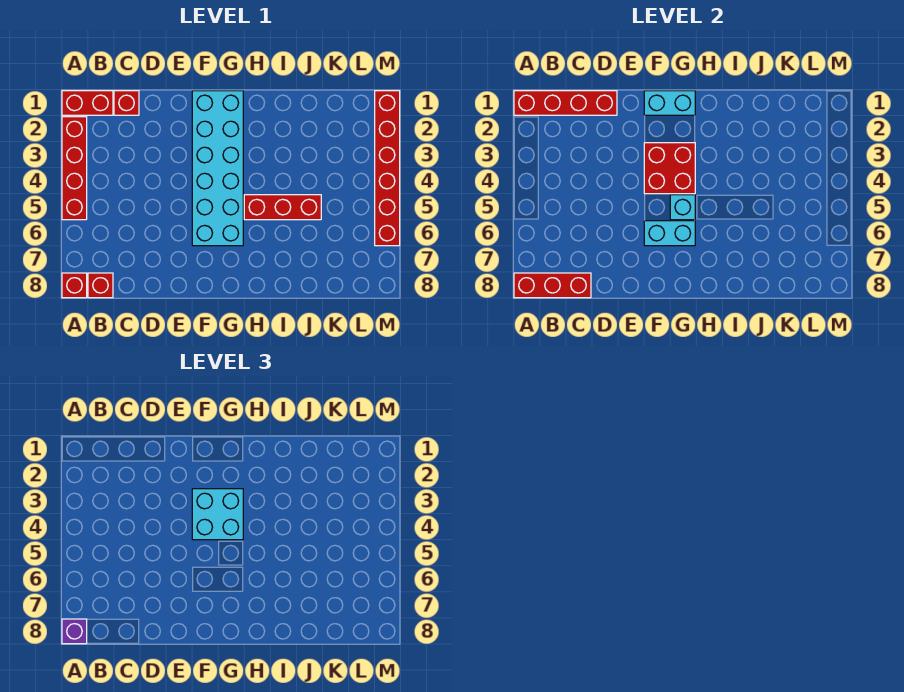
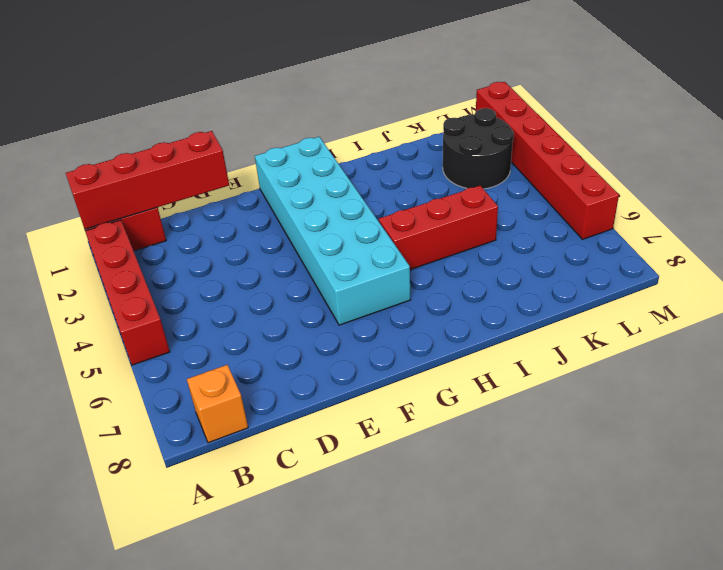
orange 1x1 brick [187,365,248,443] -> red 1x1 brick [88,273,113,298]
black 2x2 round brick [443,108,514,189] -> none
none -> red 1x1 brick [62,273,87,298]
none -> red 1x1 brick [114,91,139,115]
none -> red 1x3 brick [514,273,591,298]

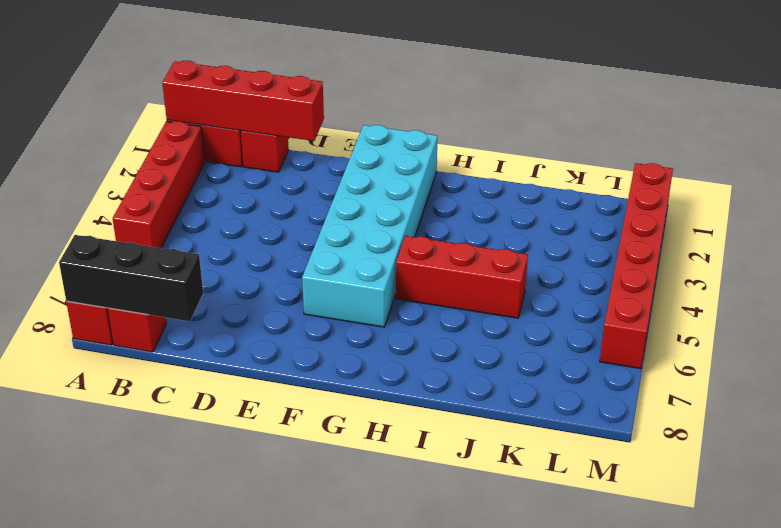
black 1x3 brick [59,235,203,321] -> red 1x3 brick [514,273,591,298]
none -> cyan 1x2 brick [644,91,695,115]
none -> red 2x2 brick [644,143,695,194]
none -> cyan 1x2 brick [644,221,695,246]

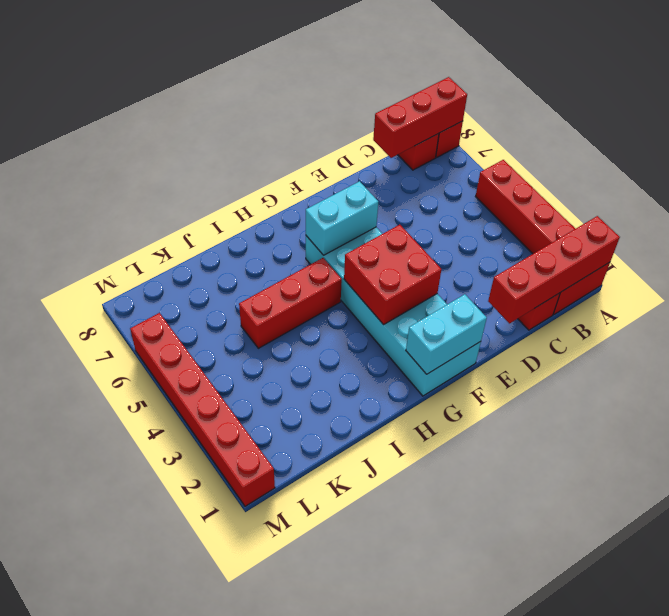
none -> cyan 1x1 brick [670,195,695,220]
none -> purple 1x1 brick [62,619,87,644]
none -> cyan 2x2 brick [192,489,243,540]

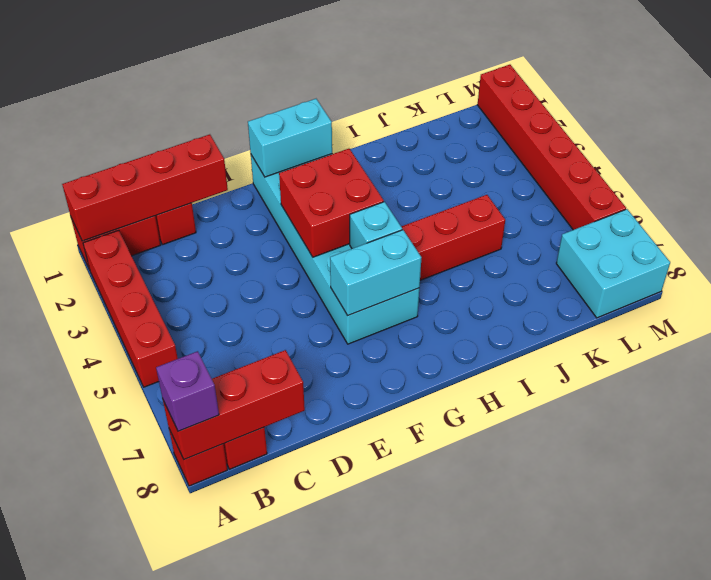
cyan 2x2 brick [556,209,670,318] -> cyan 2x2 brick moved to [192,489,243,540]

